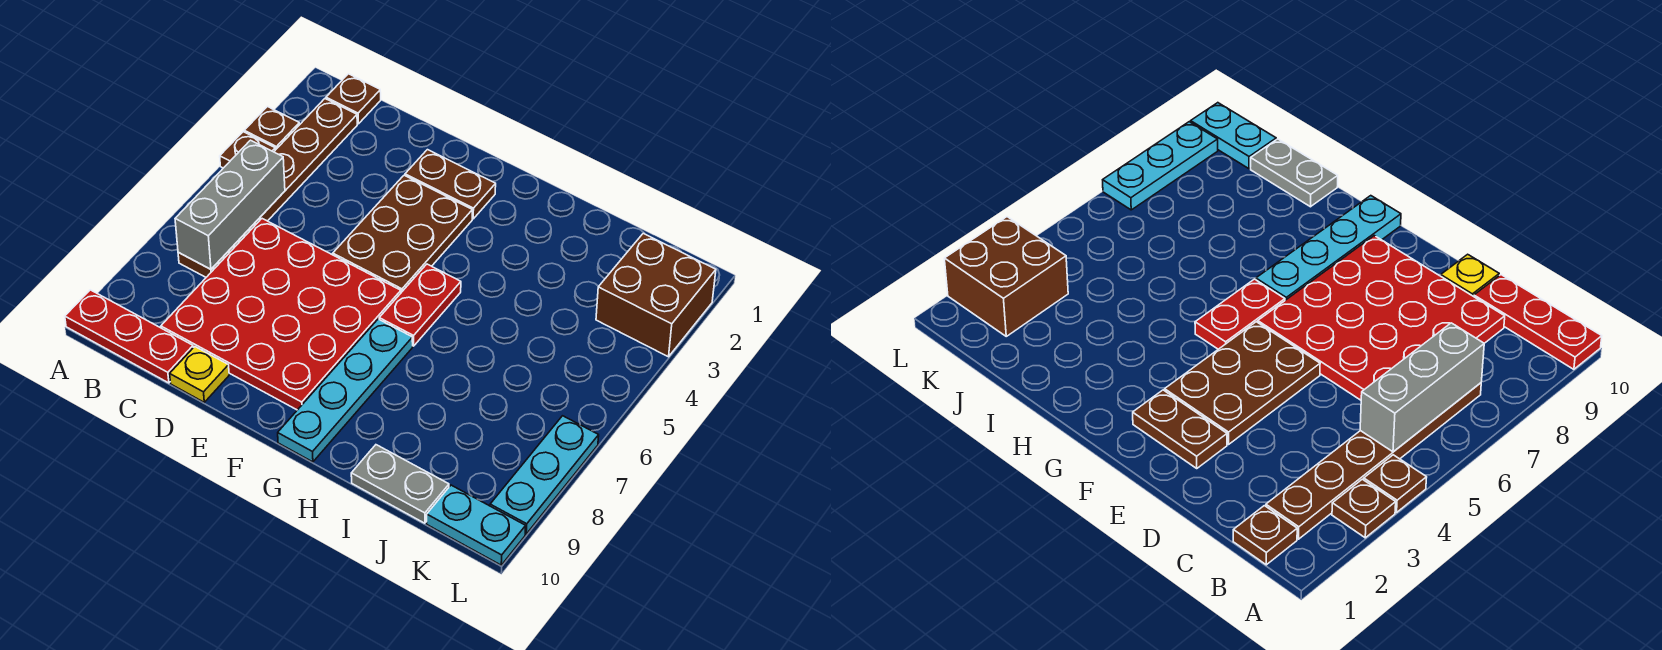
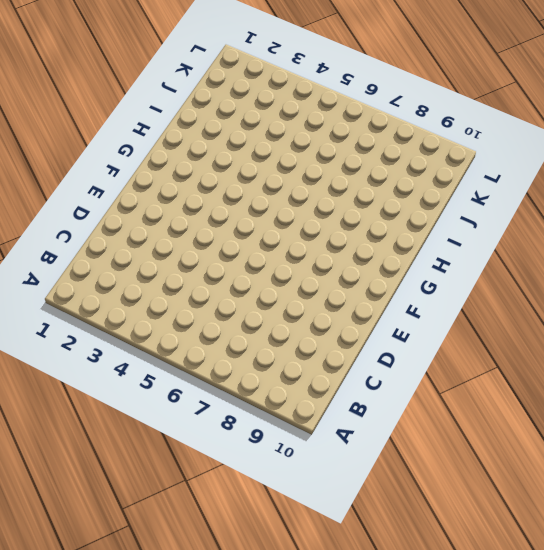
none -> brown 1x1 plate [244,107,299,150]
none -> brown 1x1 plate [220,132,275,168]
none -> red 1x3 plate [65,290,193,383]

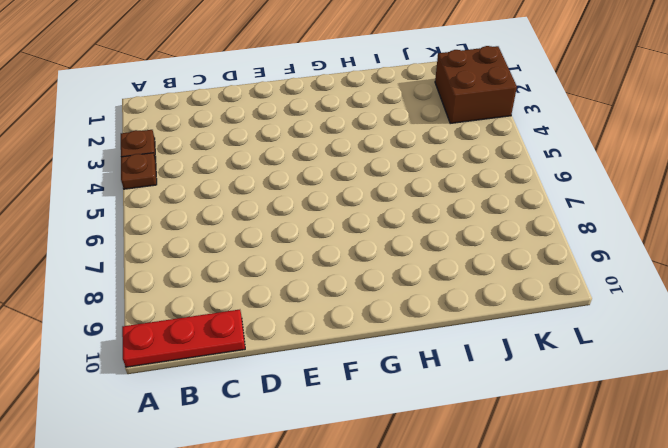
none -> brown 1x1 plate [326,74,381,124]
none -> brown 1x6 plate [178,99,357,277]
none -> red 4x4 plate [161,219,401,410]

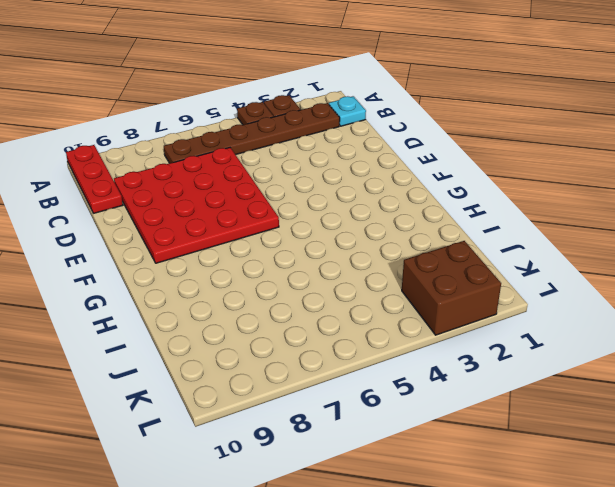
cyan 1x1 plate [329,96,366,126] -> brown 1x1 plate [326,74,381,124]
none -> yellow 1x1 plate [170,347,229,402]
none -> brown 1x2 plate [405,150,496,219]
none -> brown 2x3 plate [333,175,472,292]

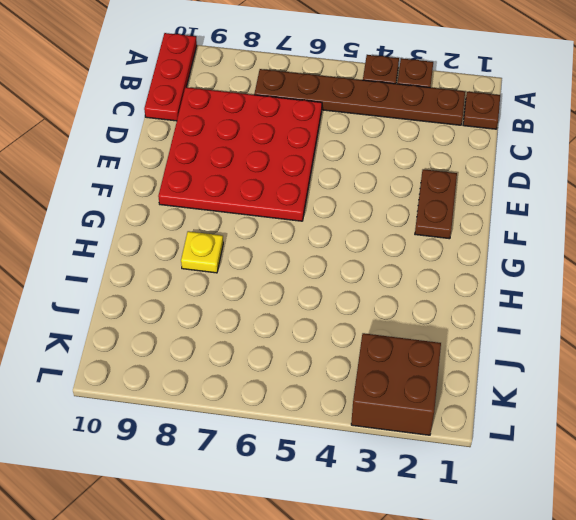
yellow 1x1 plate [181,231,223,273] -> yellow 1x1 plate moved to [170,347,229,402]
none -> brown 2x3 plate [333,175,472,292]
none -> red 1x2 plate [379,264,461,346]
none -> cyan 1x4 plate [278,319,413,462]

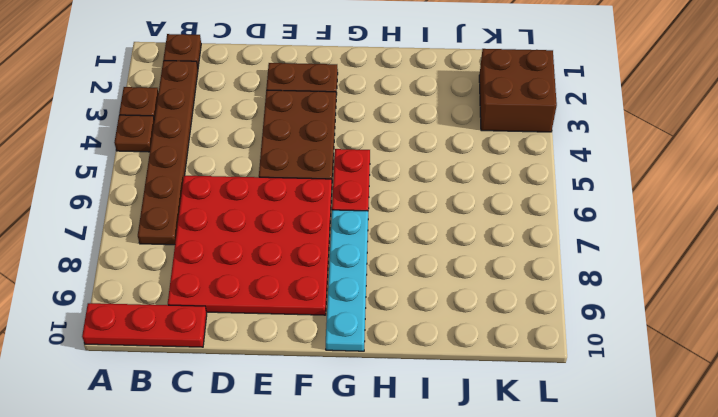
none -> yellow 1x1 plate [170,347,229,402]
none -> grey 1x2 plate [351,445,449,523]
none -> cyan 1x2 plate [427,485,526,565]

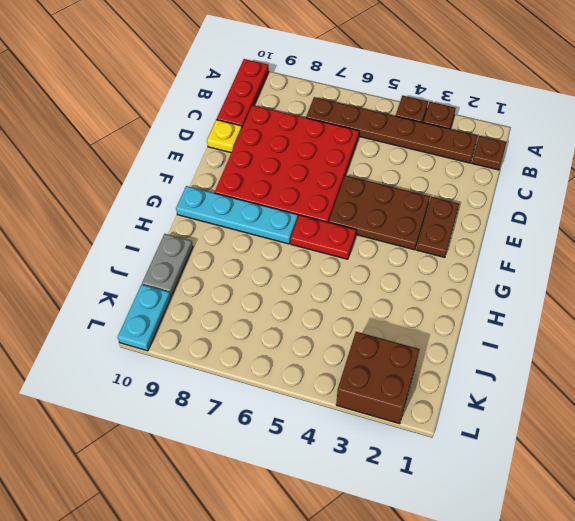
none -> cyan 1x3 plate [490,416,599,534]
none -> grey 1x3 brick [175,140,285,269]

